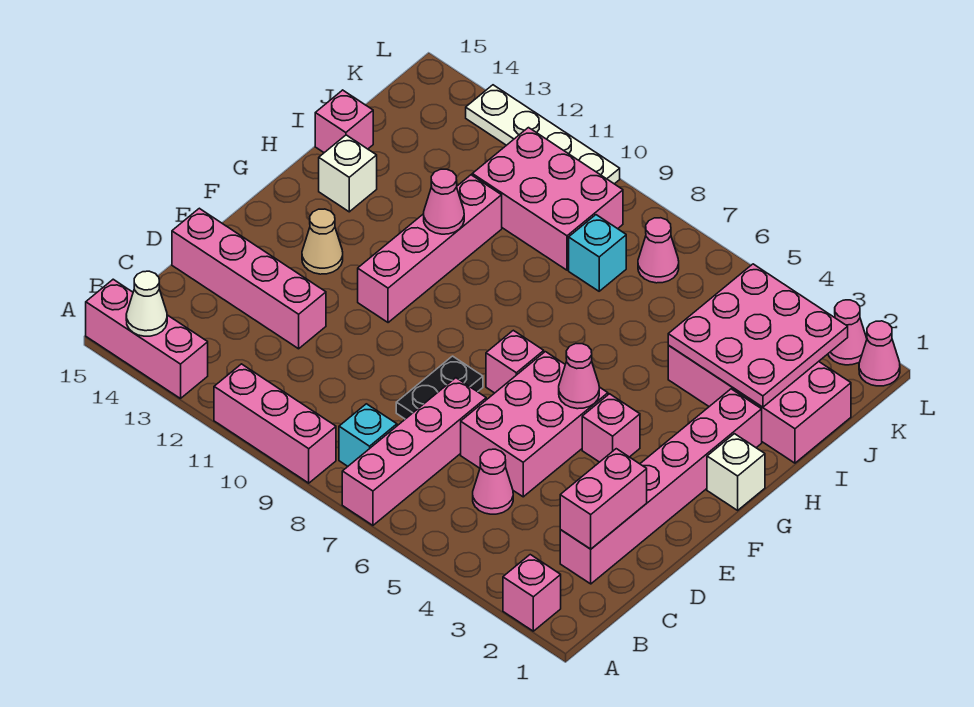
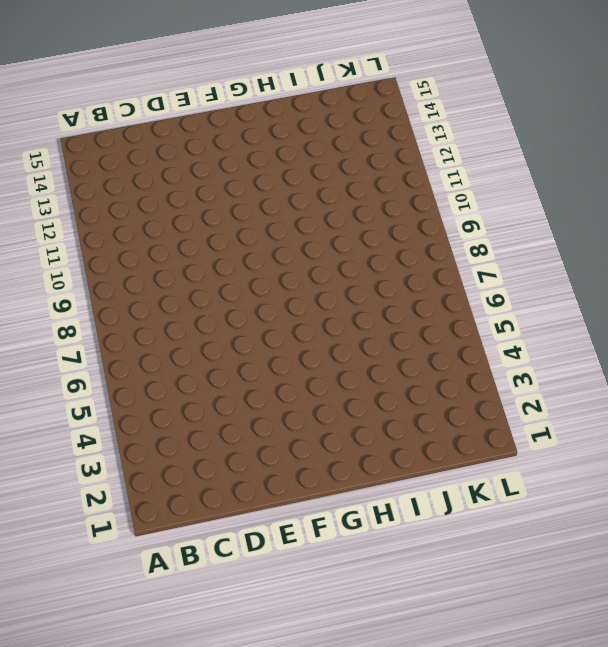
none -> pink 1x1 brick [503,555,561,631]
none -> pink 1x4 brick [342,378,486,525]
none -> pink 1x3 brick [214,364,336,483]

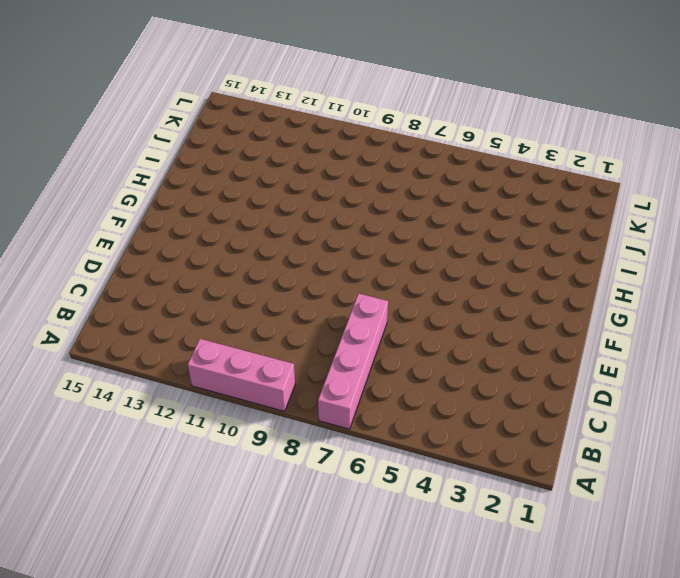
none -> pink 1x1 brick [503,555,561,631]
none -> pink 1x3 brick [86,279,208,399]
none -> cyan 1x1 brick [339,404,397,466]

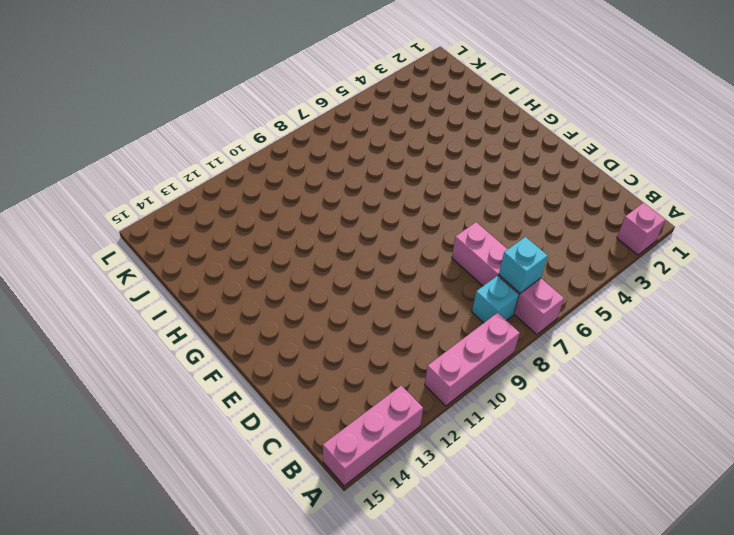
cyan 1x1 brick [499,237,548,293] -> cyan 1x1 brick moved to [569,215,626,291]
none -> pink 1x6 brick [560,389,762,584]
none -> pink 1x1 cone [473,449,513,514]
none -> pink 2x3 brick [461,352,608,497]

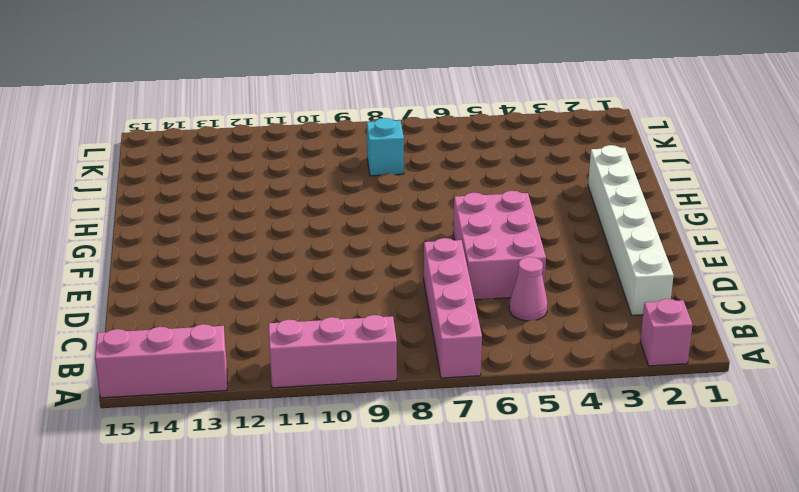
white 1x6 brick [588,145,674,315] -> pink 1x6 brick [560,389,762,584]
none -> cyan 1x1 brick [339,404,397,466]
none -> black 1x2 plate [396,356,483,419]
none -> pink 1x4 brick [172,208,326,349]

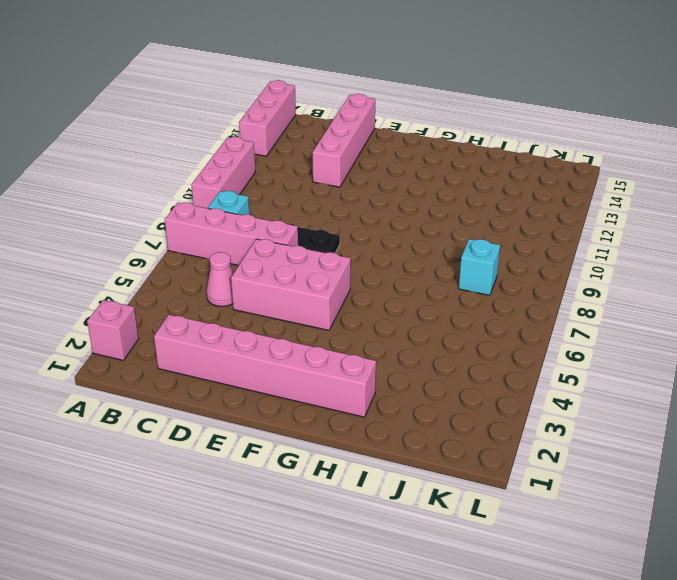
none -> pink 1x1 brick [582,394,640,462]
none -> pink 1x1 brick [486,330,544,393]
none -> pink 1x4 brick [358,175,502,323]

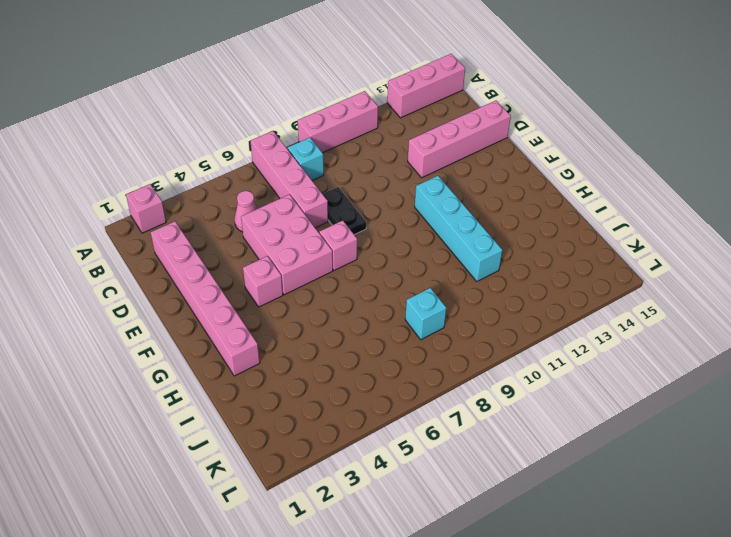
cyan 1x4 brick [415,176,502,281] -> pink 1x4 brick [358,175,502,323]
none -> tan 1x1 cone [302,209,343,274]
none -> white 1x1 brick [707,434,765,510]
none -> white 1x1 brick [319,135,377,212]

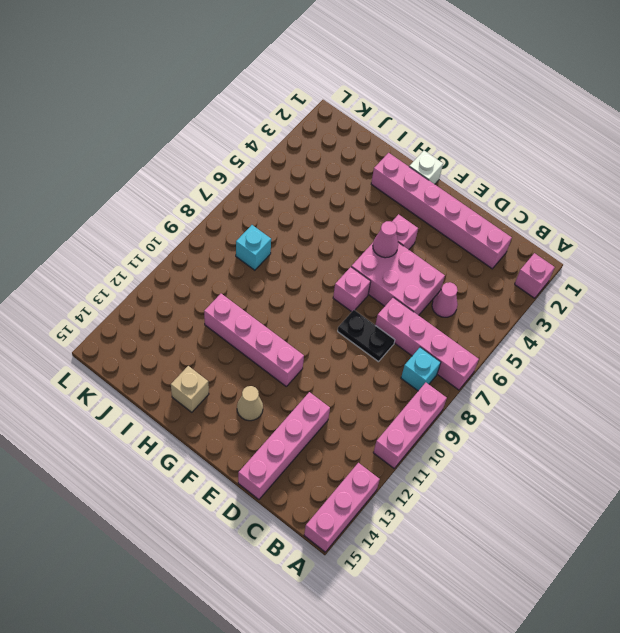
tan 1x1 brick [171,366,209,412] -> white 1x1 brick [319,135,377,212]
none -> pink 2x4 brick [668,345,851,463]
none -> pink 1x1 brick [315,90,373,153]
none -> pink 2x3 brick [472,128,623,270]

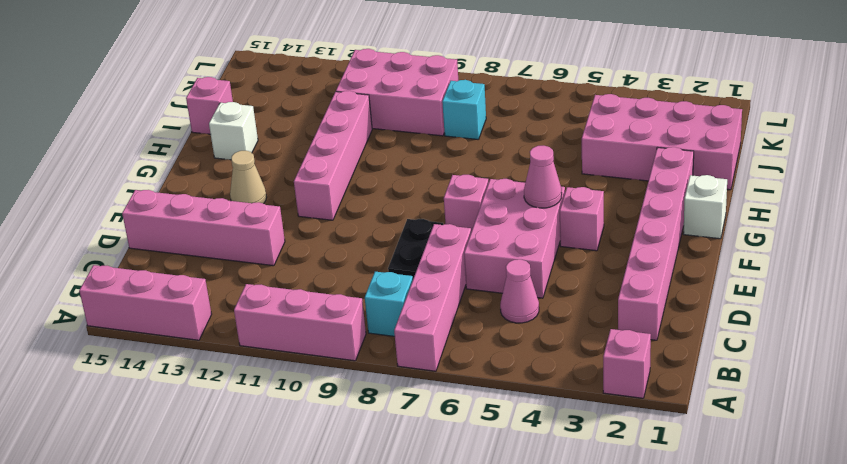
none -> pink 1x1 cone [638,218,679,283]
none -> pink 1x1 cone [859,321,900,386]
none -> pink 1x1 cone [828,300,867,365]

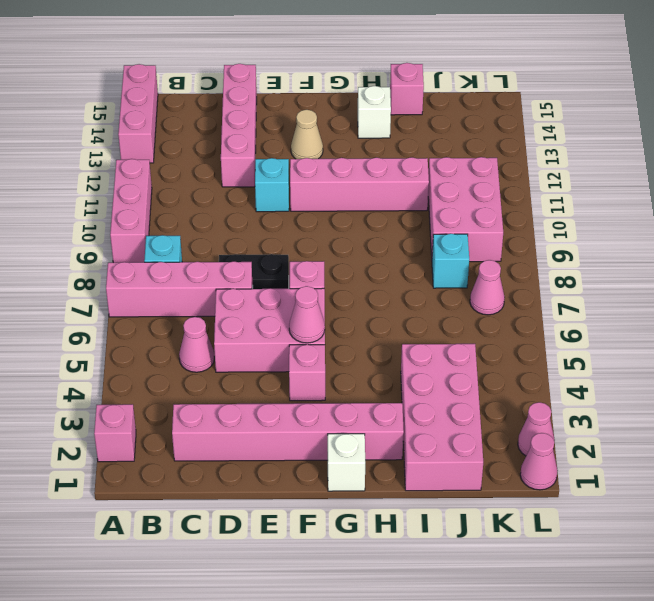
cyan 1x1 brick [255,158,289,212] -> none
none -> white 1x4 plate [466,85,620,184]
none -> white 1x1 cone [126,271,167,336]
none -> pink 1x2 brick [560,449,647,549]

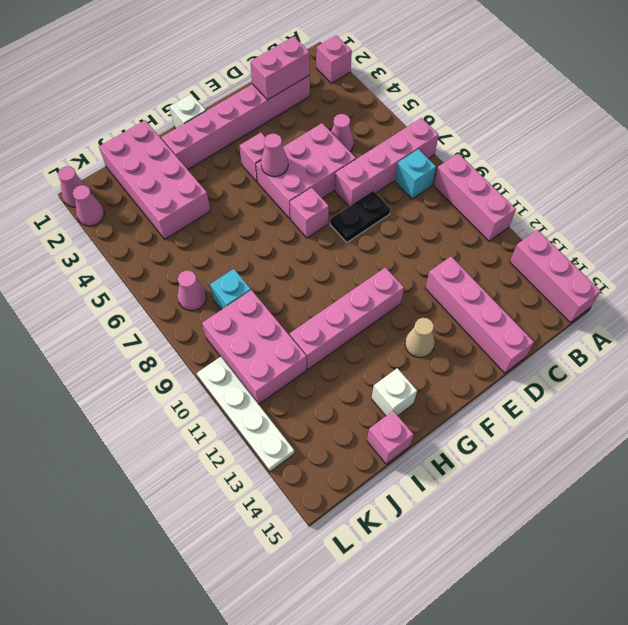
none -> white 1x1 cone [126,271,167,336]
none -> pink 1x1 cone [424,169,464,234]
none -> pink 3x3 plate [668,264,848,407]

